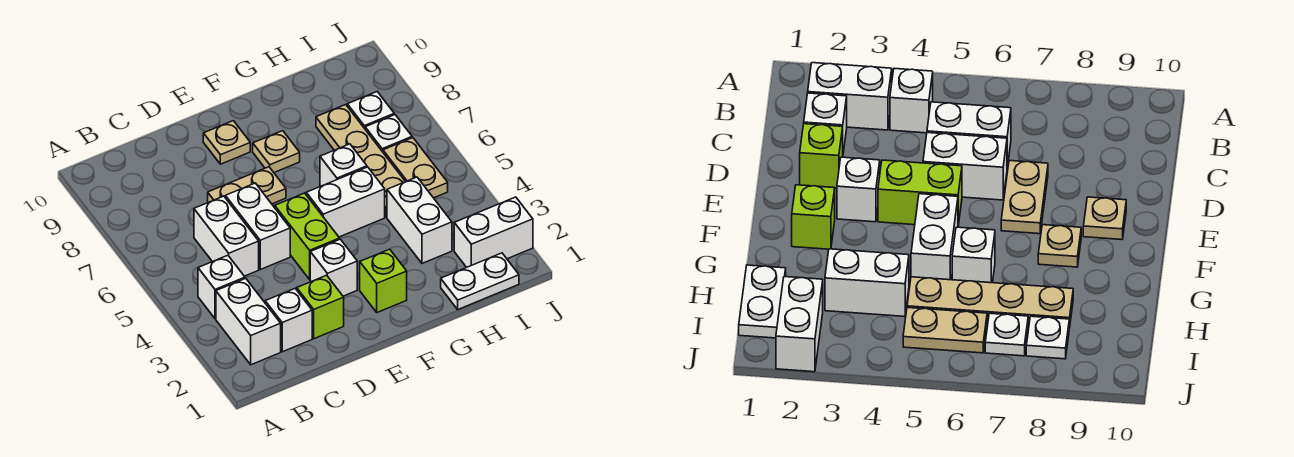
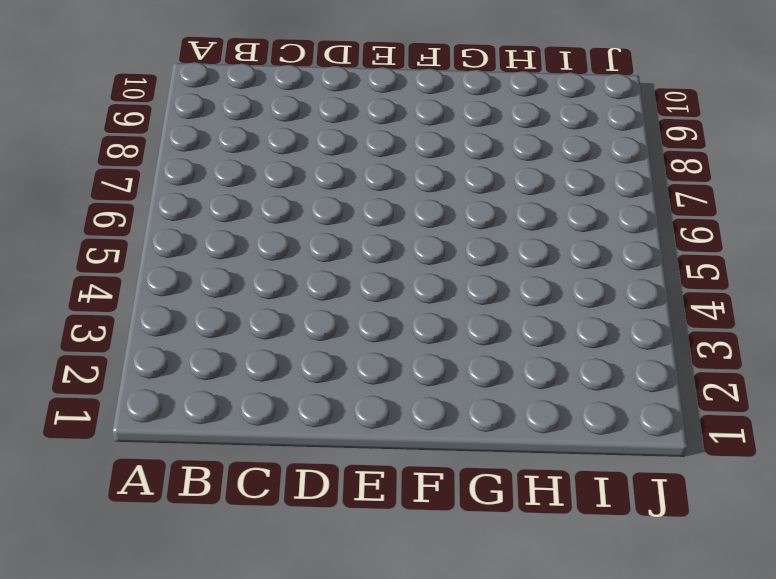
none -> white 1x2 brick [216,278,281,365]
none -> white 1x1 brick [198,255,245,319]
none -> white 1x1 brick [265,289,312,352]

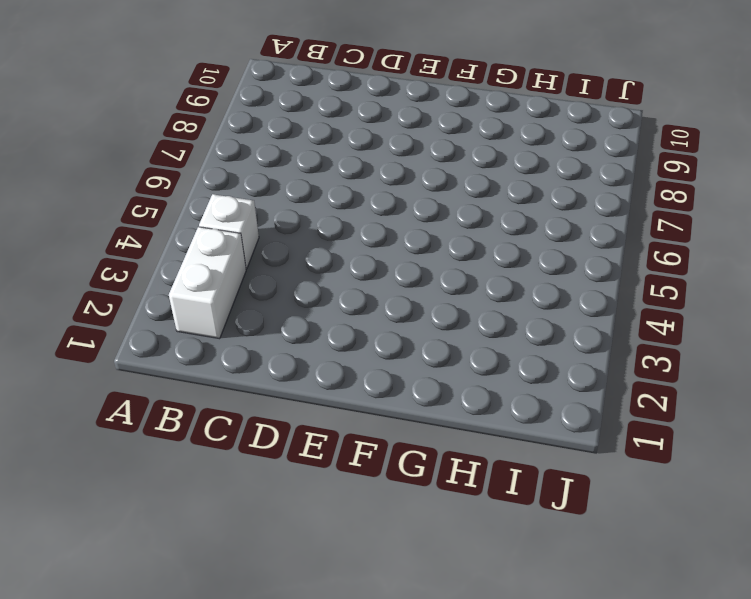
none -> white 1x1 brick [265,289,312,352]
none -> white 1x2 brick [194,196,259,276]
none -> lime 1x1 brick [297,275,344,339]

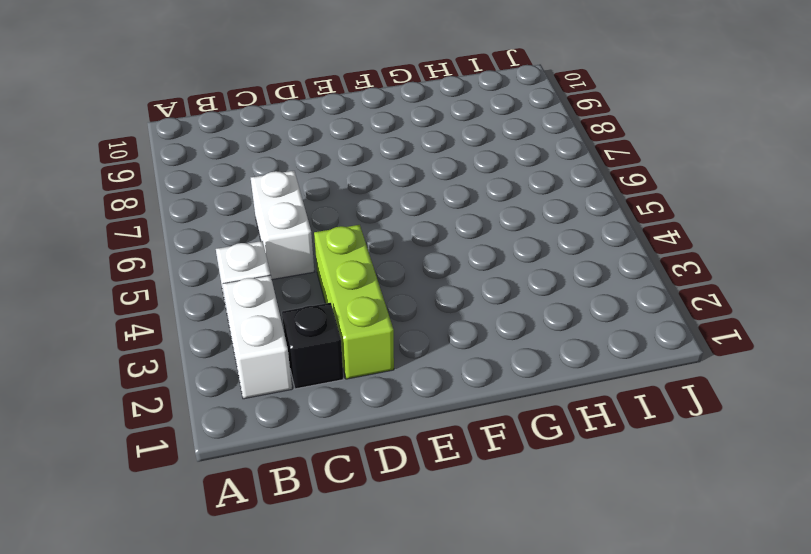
black 1x1 brick [282,303,343,389] -> white 1x1 brick [265,289,312,352]
lime 1x3 brick [314,225,394,379] -> lime 1x1 brick [297,275,344,339]
none -> white 1x2 brick [225,183,290,269]
none -> tan 1x2 plate [208,167,286,204]
none -> white 1x1 brick [310,239,357,296]

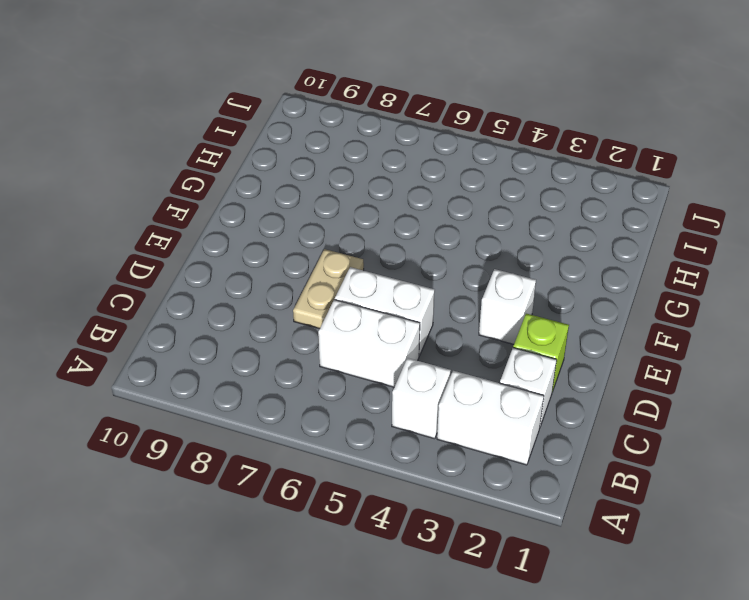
none -> lime 1x2 brick [275,193,340,279]
none -> tan 1x1 plate [203,121,250,164]
none -> lime 1x1 brick [360,249,407,313]

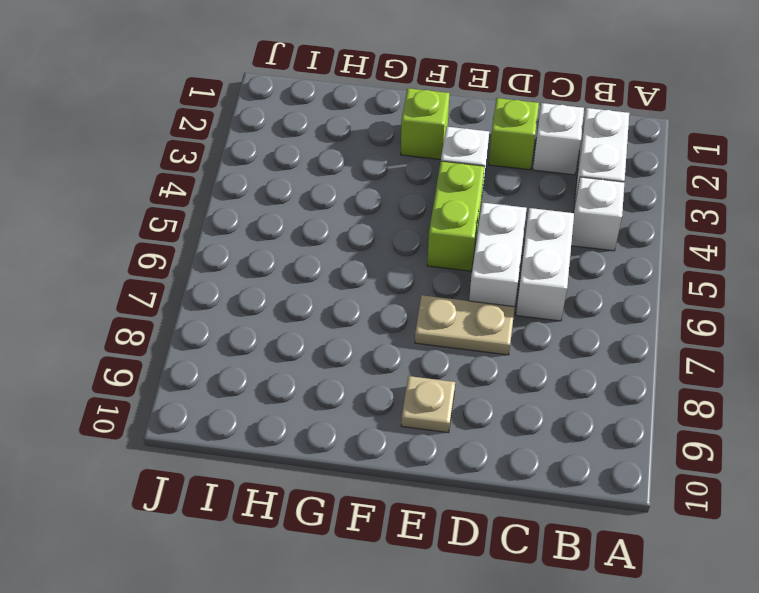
none -> white 1x2 brick [306,167,385,237]
none -> tan 1x1 plate [253,131,300,173]
none -> white 1x1 brick [320,144,367,186]

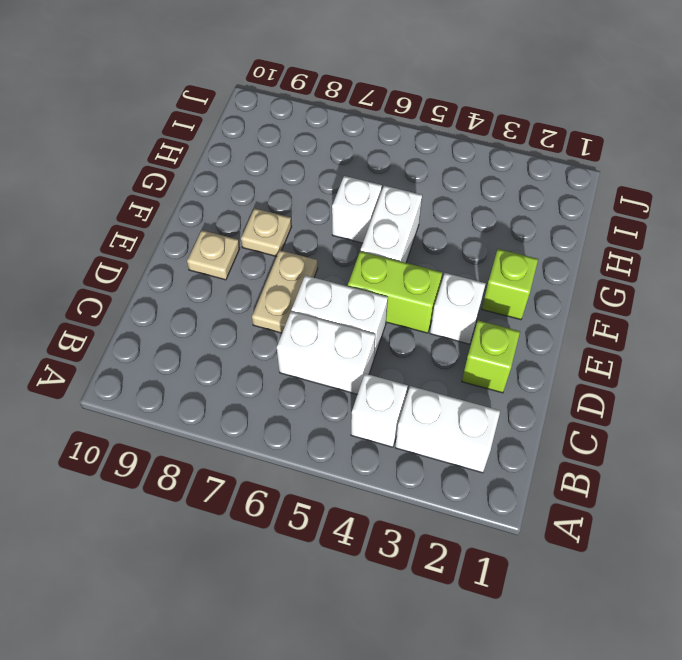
none -> white 1x1 brick [265,289,312,352]
none -> white 1x2 plate [441,253,519,309]
none -> white 1x2 brick [387,177,452,263]

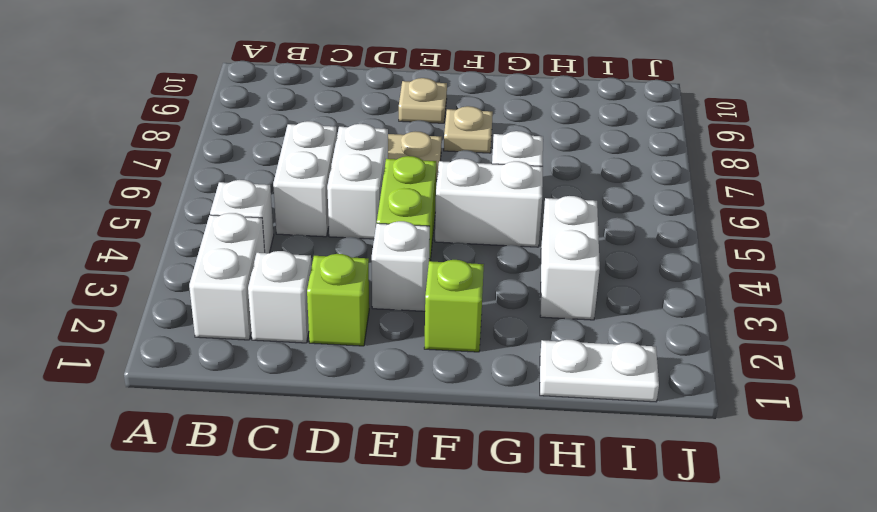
none -> tan 1x4 plate [316,105,405,217]
none -> white 1x2 brick [454,197,533,267]
none -> tan 1x2 plate [383,138,448,198]

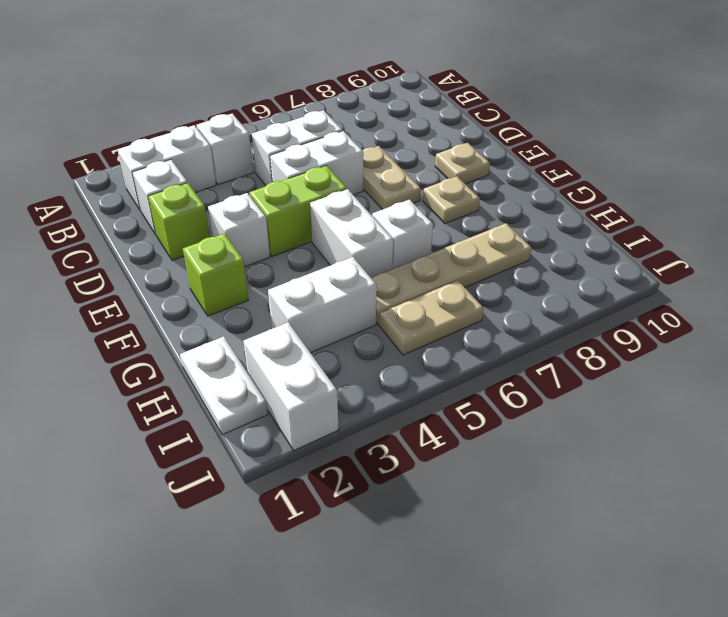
none -> white 1x1 plate [365,115,412,152]
none -> white 1x1 plate [347,92,394,129]

